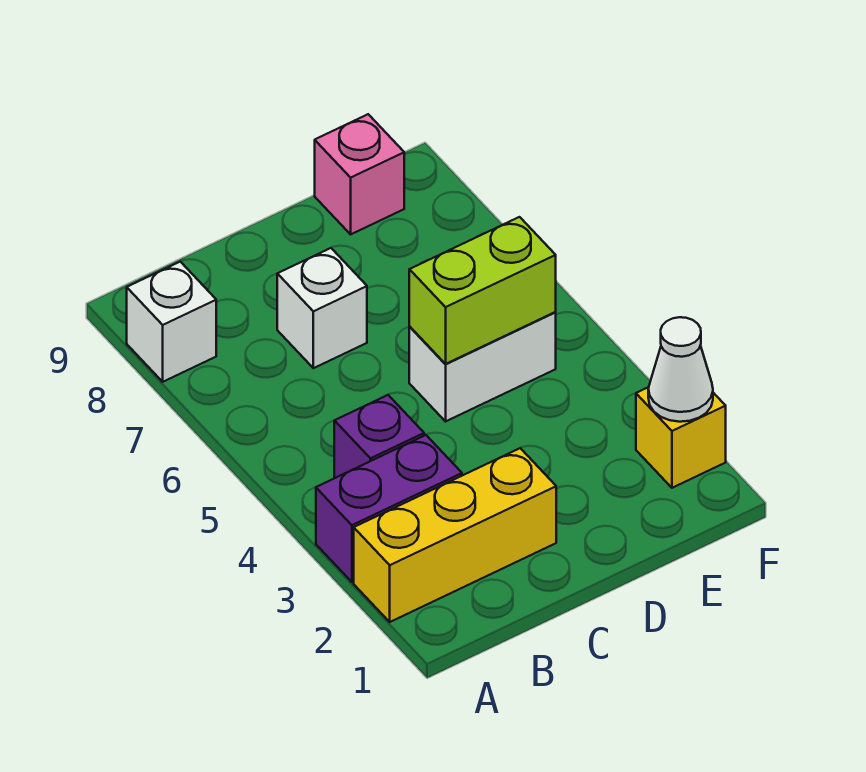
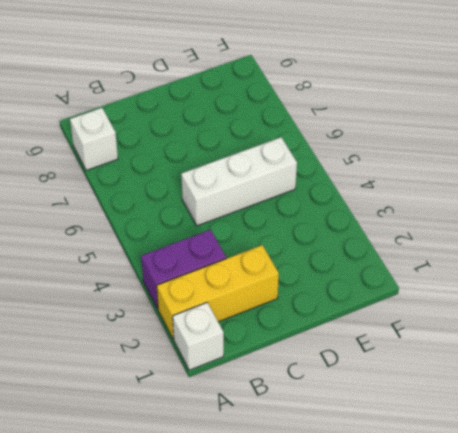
white 1x1 brick [173,302,224,370] -> white 1x1 brick moved to [277,248,367,368]
white 1x3 brick [181,137,297,226] -> white 1x2 brick [409,312,556,421]
none -> purple 1x1 brick [334,395,424,478]
none -> pink 1x1 brick [315,114,404,234]

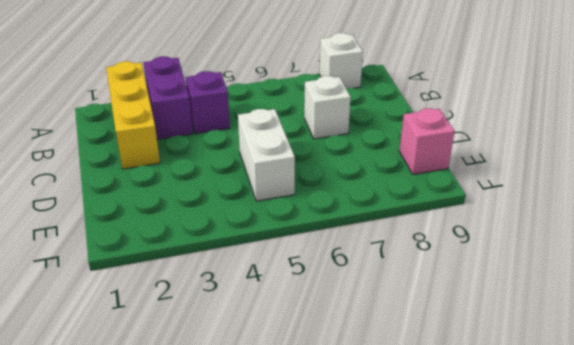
none -> yellow 1x1 brick [636,387,726,488]
none -> lime 1x2 brick [409,217,556,364]

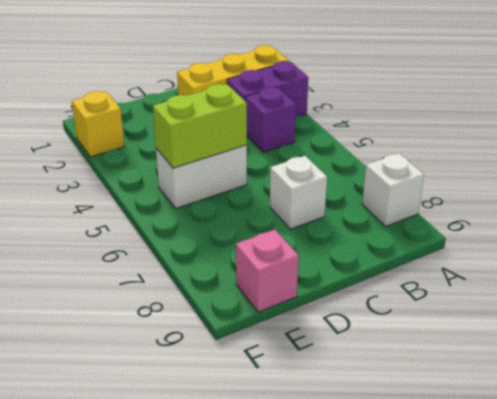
none -> white 1x1 cone [648,317,713,422]

